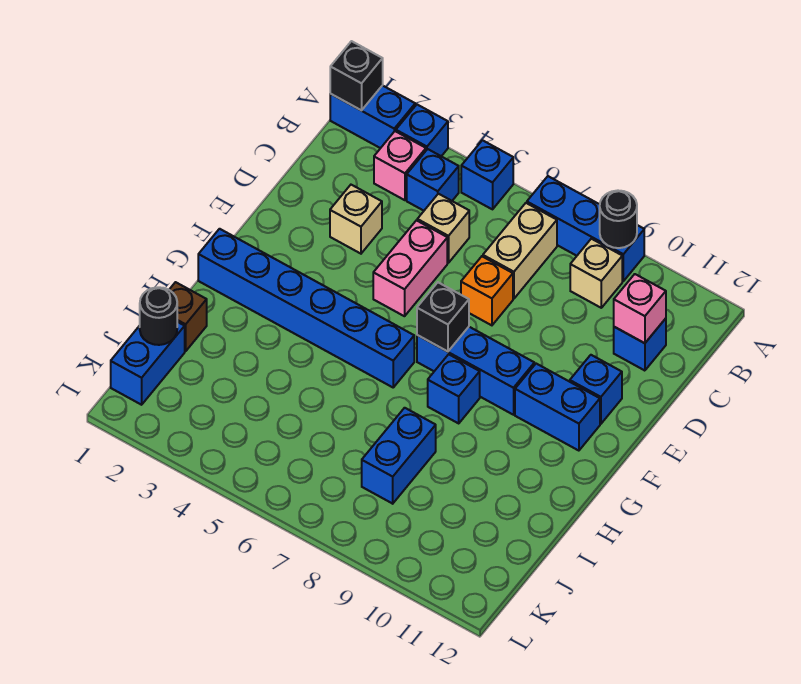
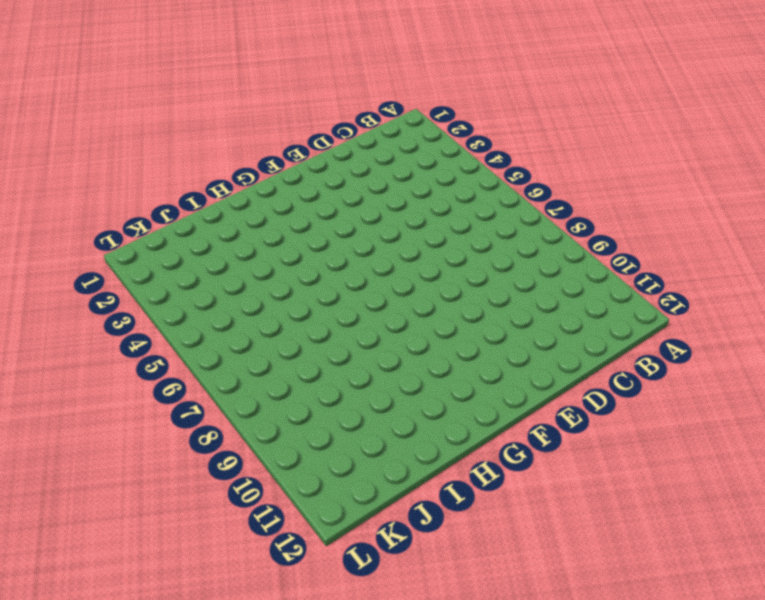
none -> blue 1x2 brick [330,85,415,148]
none -> blue 1x1 brick [396,105,448,156]
none -> blue 1x1 brick [461,140,513,209]

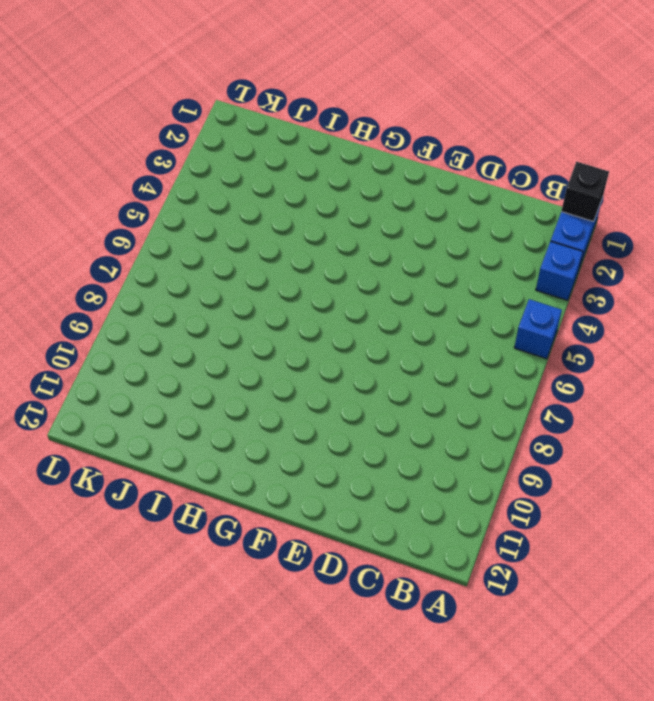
none -> blue 1x3 brick [527,176,644,281]
none -> pink 1x1 brick [374,131,426,200]
none -> blue 1x1 brick [407,149,459,211]

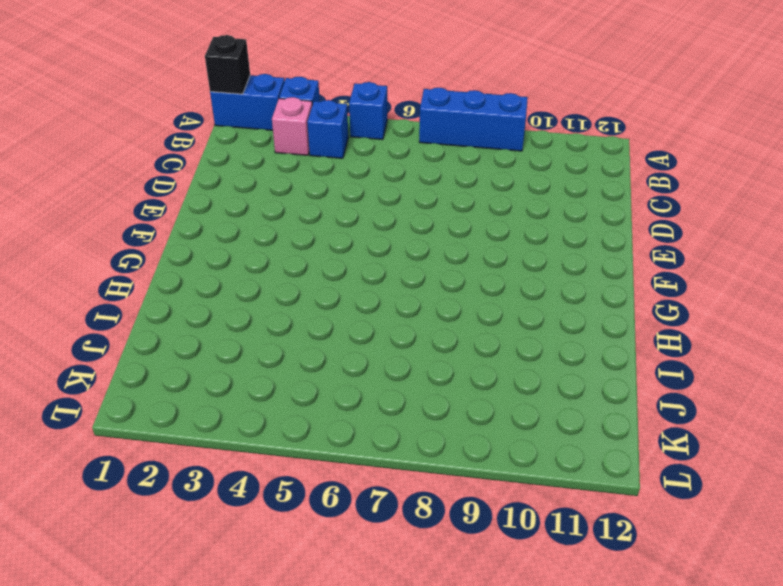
none -> tan 1x2 brick [483,203,557,299]
none -> tan 1x1 brick [570,239,622,308]
none -> tan 1x1 brick [417,194,469,263]

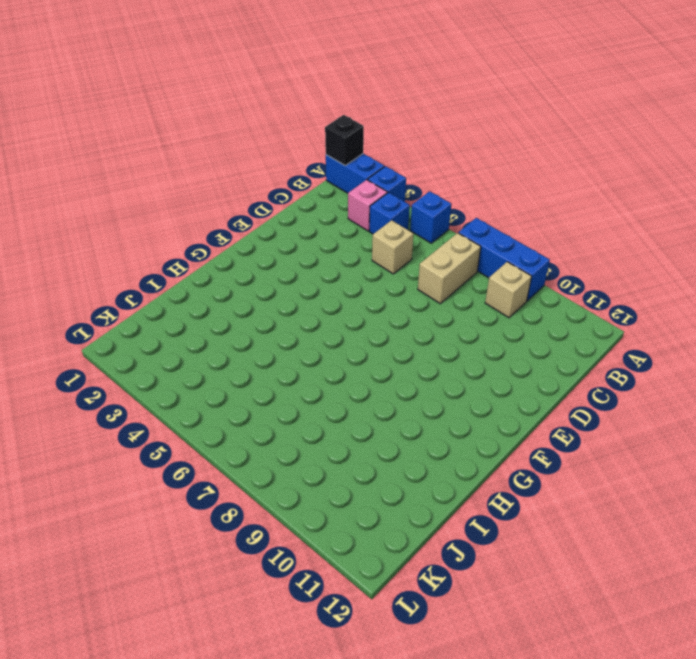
none -> blue 1x1 brick [614,318,666,371]
none -> tan 1x1 brick [330,185,382,254]
none -> pink 1x2 brick [373,220,447,316]

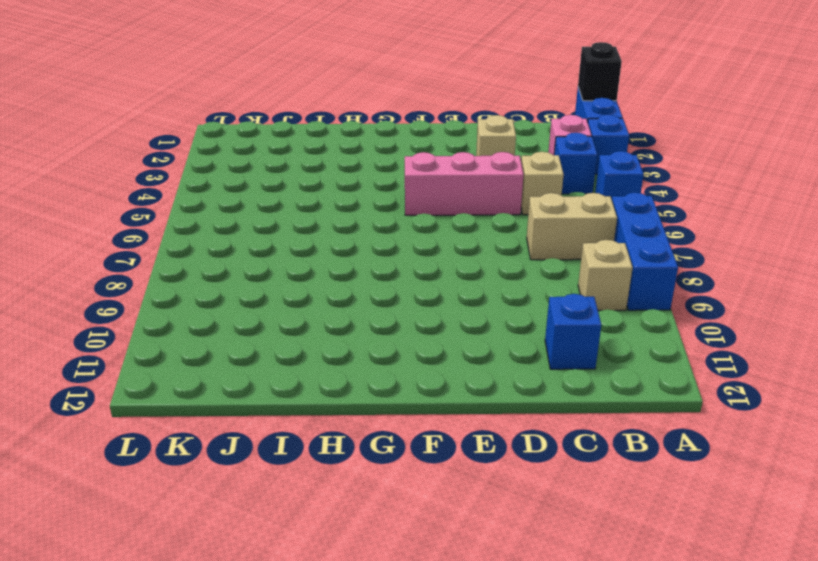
pink 1x3 brick [405,152,523,215] -> pink 1x2 brick [373,220,447,316]
none -> orange 1x1 brick [461,256,513,325]
none -> blue 1x1 brick [570,355,622,424]
none -> blue 1x3 brick [417,327,534,415]

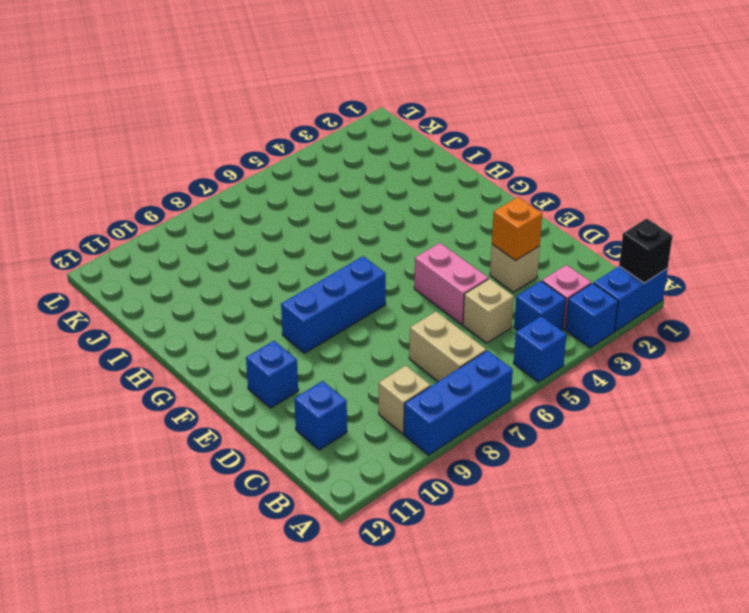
orange 1x1 brick [492,197,542,261] -> orange 1x1 brick moved to [461,256,513,325]
none -> blue 1x2 brick [515,364,600,451]
none -> blue 1x6 brick [198,229,414,387]
none -> blue 1x1 brick [428,354,480,423]

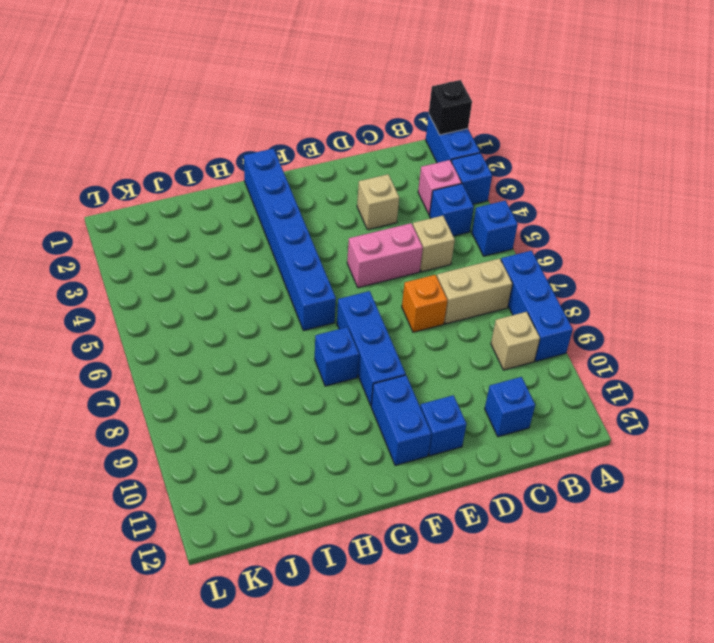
none -> brown 1x1 brick [169,282,207,351]
none -> blue 1x2 brick [362,408,436,504]
none -> blue 1x2 brick [111,322,185,405]

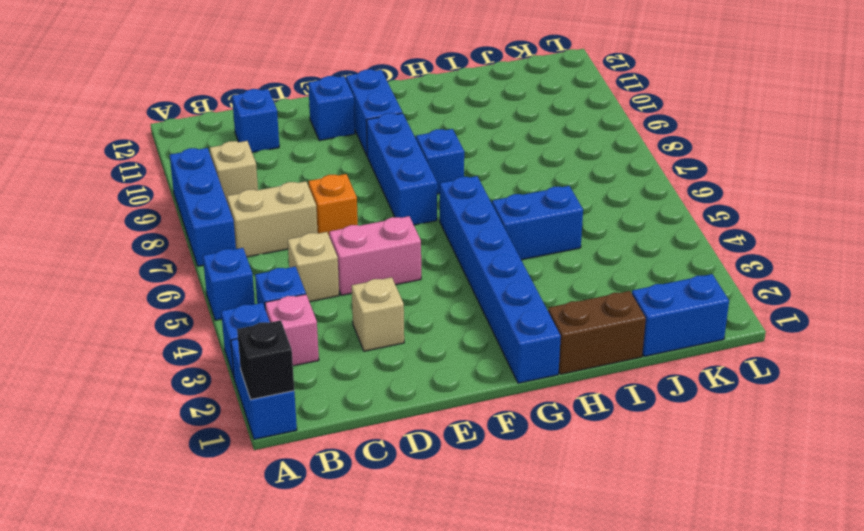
brown 1x2 brick [548,291,646,374] -> brown 1x1 brick [169,282,207,351]
blue 1x2 brick [492,186,583,260] -> blue 1x2 brick moved to [362,408,436,504]
none -> black 1x1 round brick [600,190,637,248]
none -> pink 1x1 brick [614,274,666,343]
none -> black 1x1 brick [417,283,469,352]

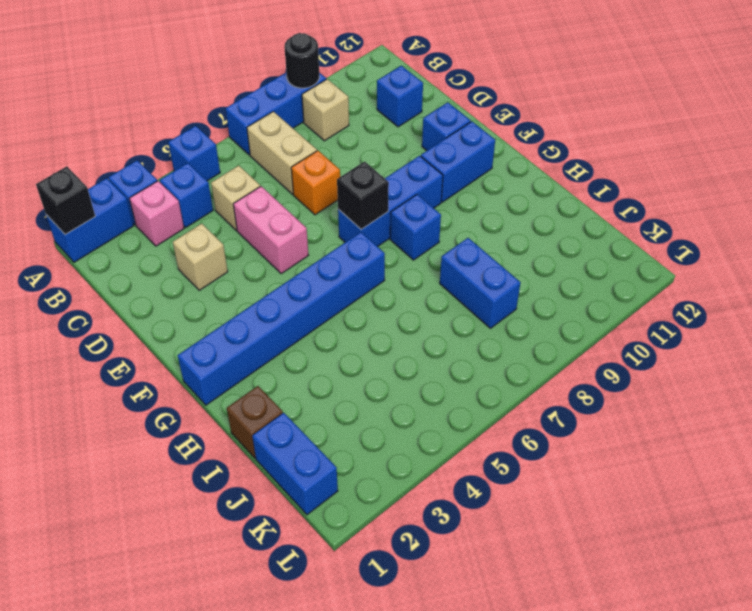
none -> pink 1x1 brick [614,274,666,343]
none -> black 1x1 round brick [140,287,177,345]

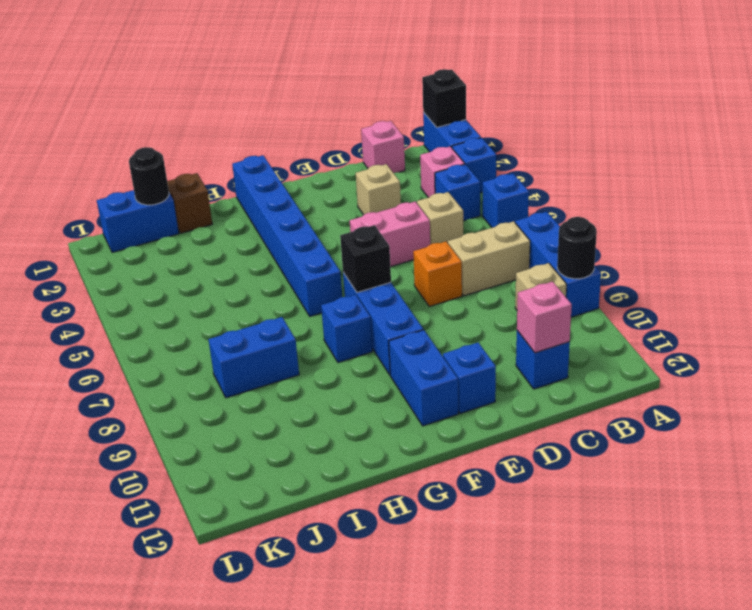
pink 1x1 brick [361,121,405,173] -> none

